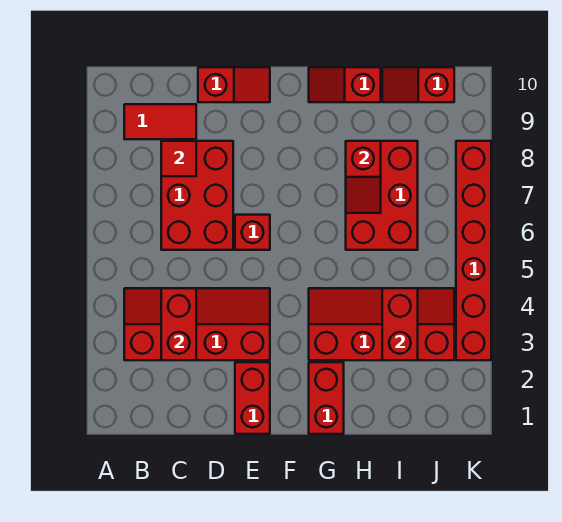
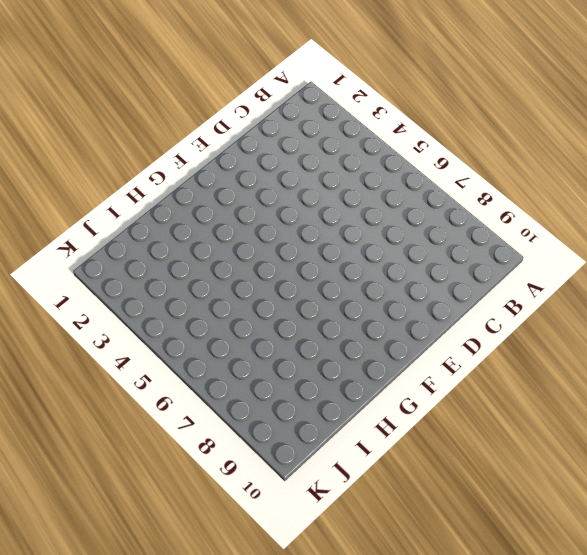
none -> red 2x4 slope [124,288,270,360]
none -> red 1x2 tile [124,104,196,139]
none -> red 2x3 brick [161,141,233,250]

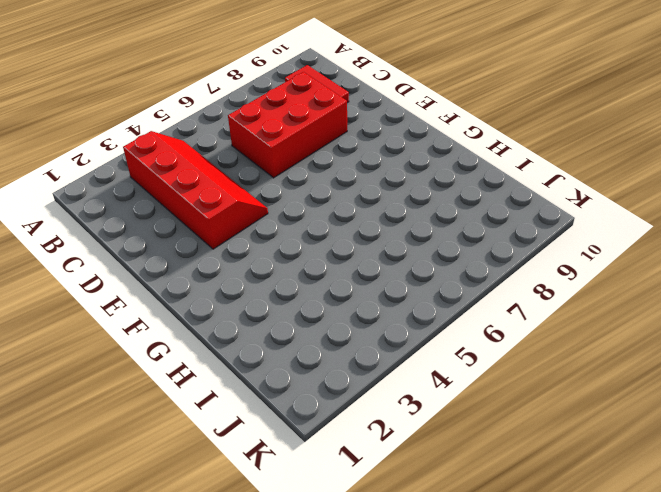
none -> red 1x2 slope [198,67,270,102]
none -> red 1x2 brick [235,362,270,434]
none -> red 1x1 brick [235,215,270,250]

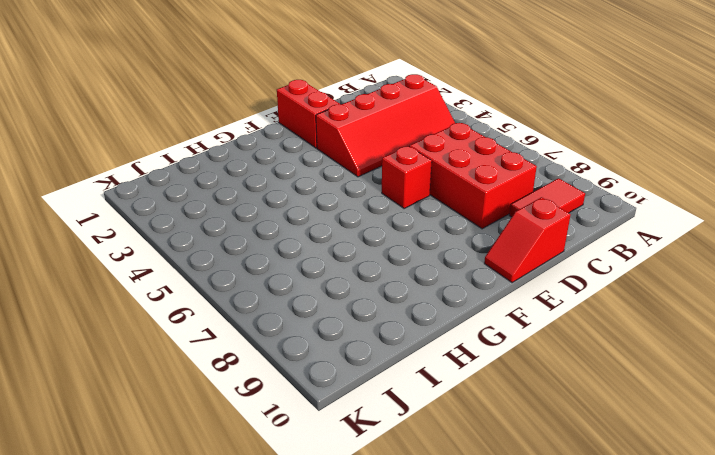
none -> red 1x2 brick [309,362,344,434]
none -> red 2x4 slope [309,288,454,360]
none -> red 1x2 slope [309,67,381,102]

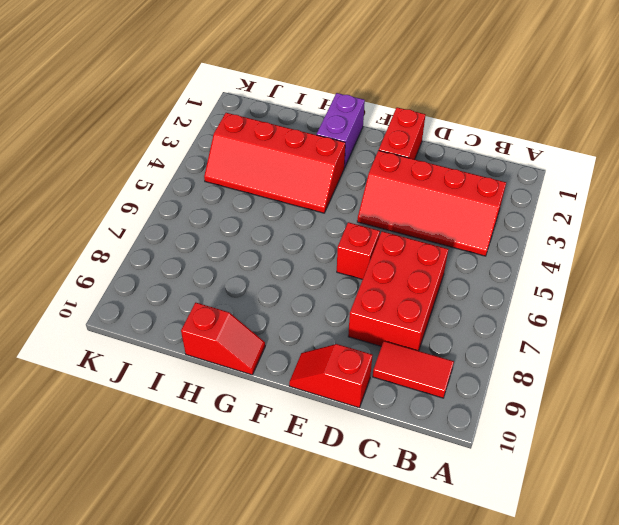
purple 1x2 brick [317,93,365,167] -> red 1x2 brick [309,362,344,434]
none -> red 2x3 brick [346,141,418,250]
none -> red 1x2 slope [382,67,454,102]
none -> red 1x6 brick [456,141,491,360]

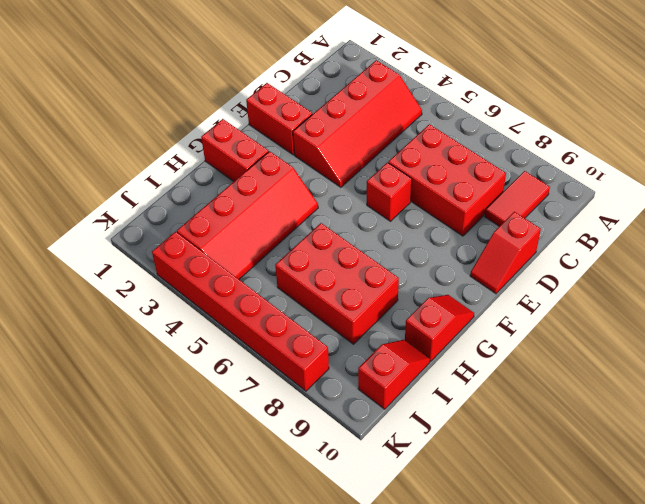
none -> red 1x2 brick [161,288,196,360]
none -> red 1x1 tile [161,141,196,176]
none -> red 1x2 slope [346,141,381,213]

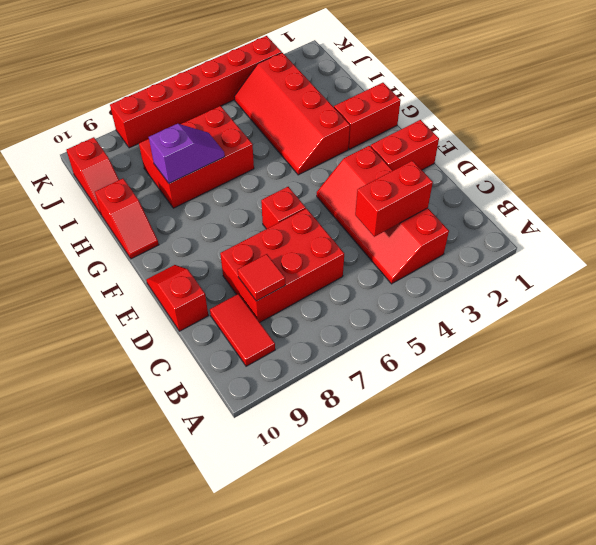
purple 1x2 slope [149,124,225,183] -> red 1x2 slope [346,141,381,213]
none -> red 1x2 brick [382,288,418,360]

